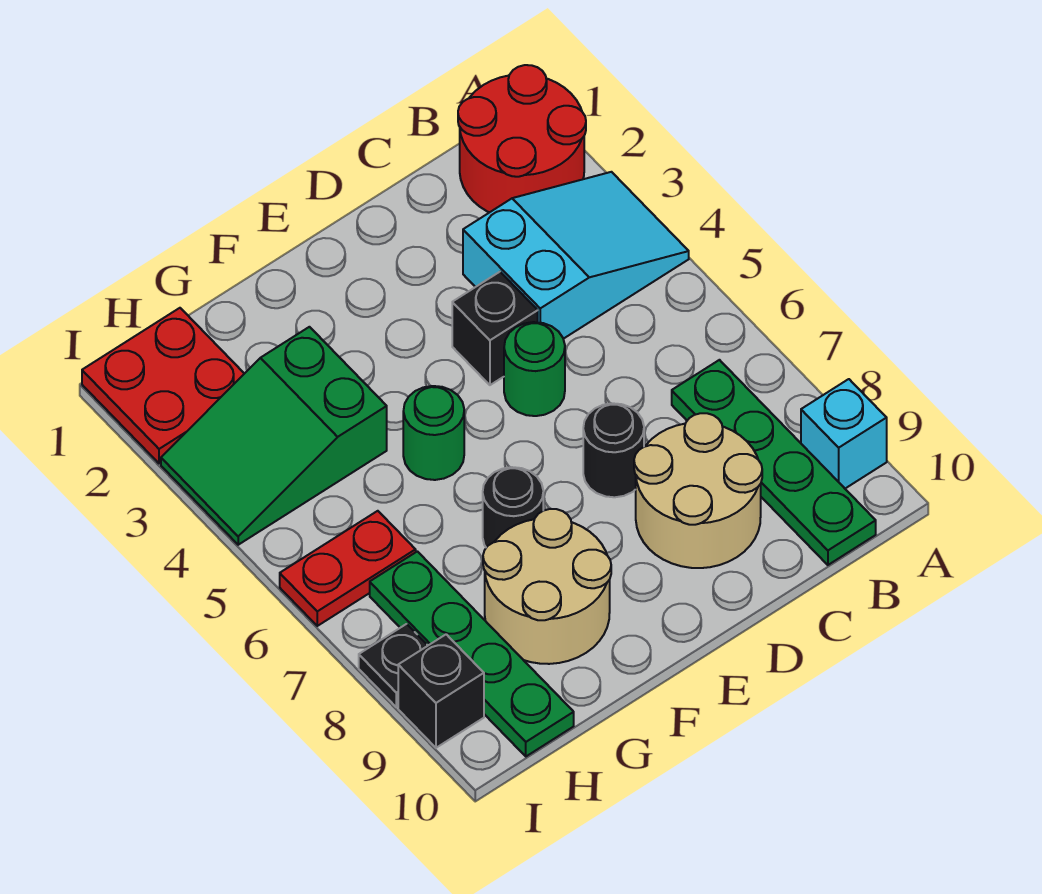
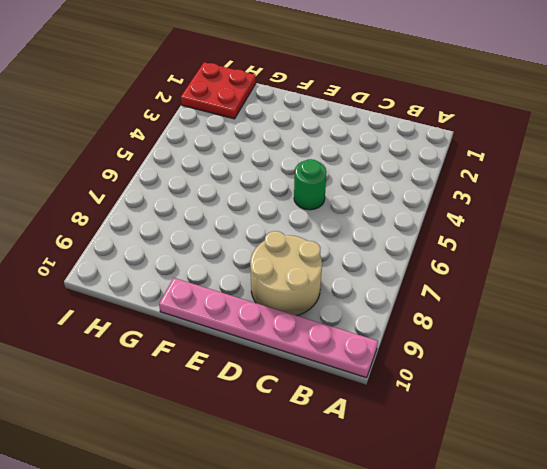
pink 1x6 plate [159,278,378,378] -> green 1x4 plate [672,360,876,565]
none -> red 2x2 round brick [458,65,586,213]
none -> cyan 2x3 slope [463,172,689,339]
none -> cyan 1x1 brick [801,379,887,488]

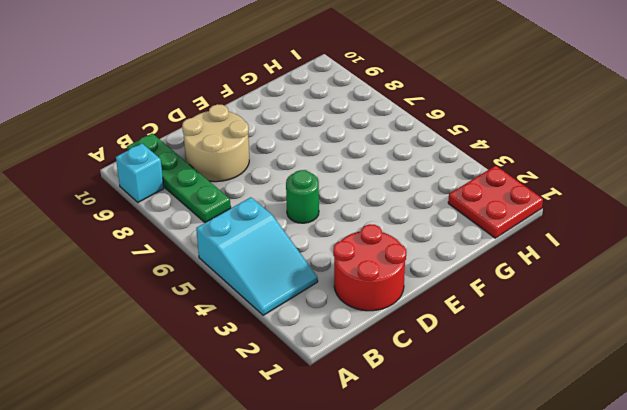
cyan 2x3 slope [196,197,318,315] -> cyan 2x3 slope turned to [463,172,689,339]
red 2x2 round brick [333,224,406,311] -> red 2x2 round brick moved to [458,65,586,213]
none -> black 1x1 brick [452,272,538,385]
none -> black 1x1 round brick [583,403,644,497]
none -> green 1x1 round brick [403,386,464,480]

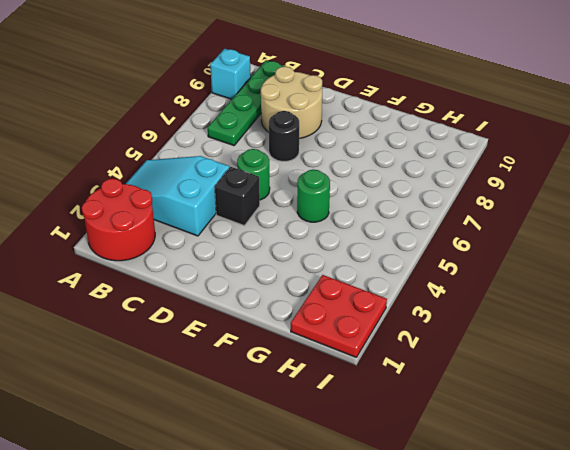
none -> black 1x1 round brick [483,467,543,548]
none -> tan 2x2 round brick [483,509,611,664]
none -> green 2x3 slope [161,327,387,545]

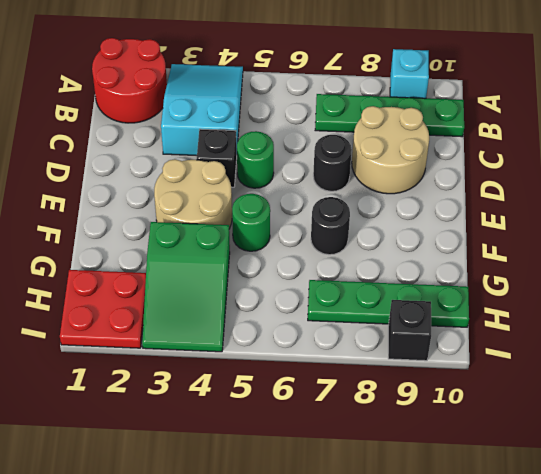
tan 2x2 round brick [154,159,232,229] -> tan 2x2 round brick moved to [483,509,611,664]
none -> red 1x2 plate [280,511,416,626]
none -> black 1x1 plate [359,624,428,707]

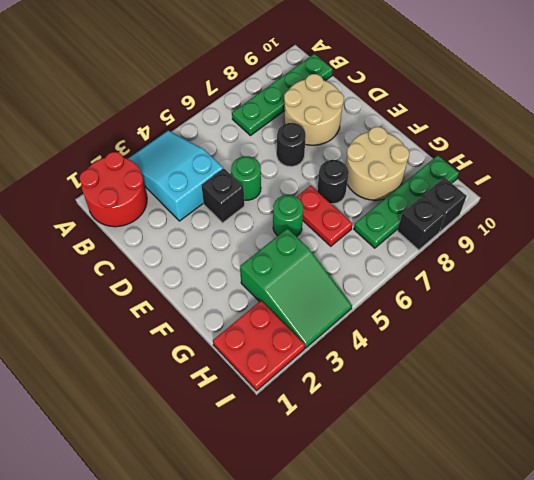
red 1x2 plate [297,186,353,246] -> red 1x2 plate moved to [280,511,416,626]
black 1x1 brick [398,195,445,250] -> black 1x1 plate [359,624,428,707]
none -> cyan 1x1 brick [801,379,887,488]

